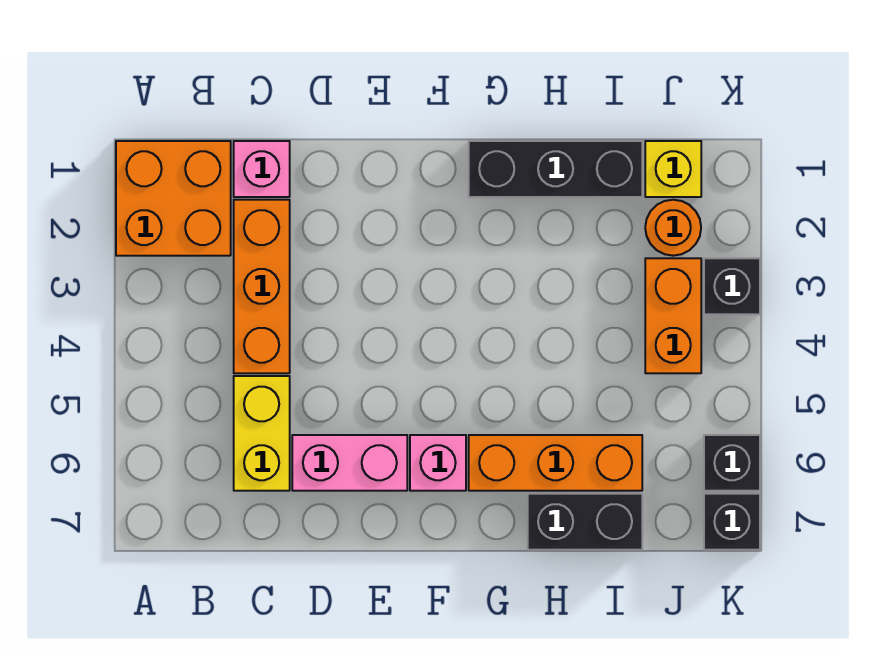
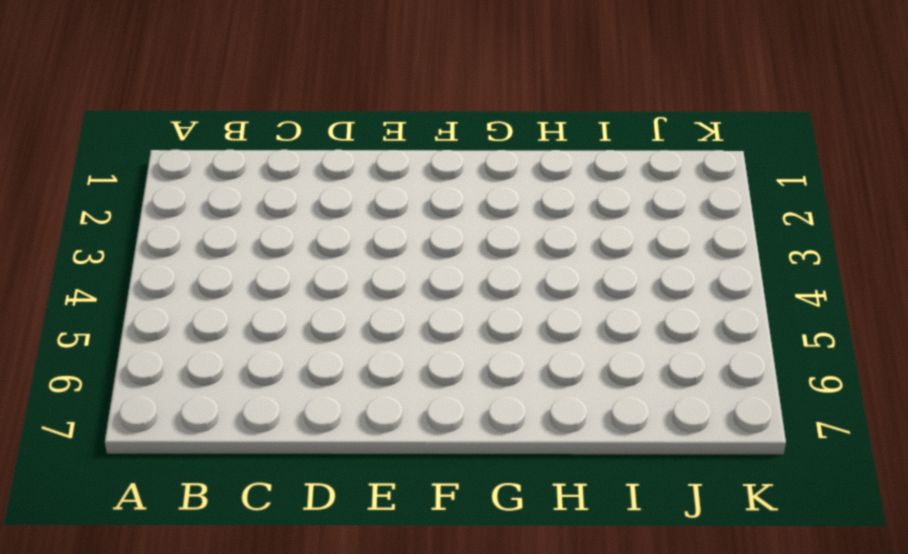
none -> orange 2x2 brick [116,141,231,256]
none -> pink 1x1 brick [234,141,290,197]
none -> orange 1x3 brick [234,200,290,373]

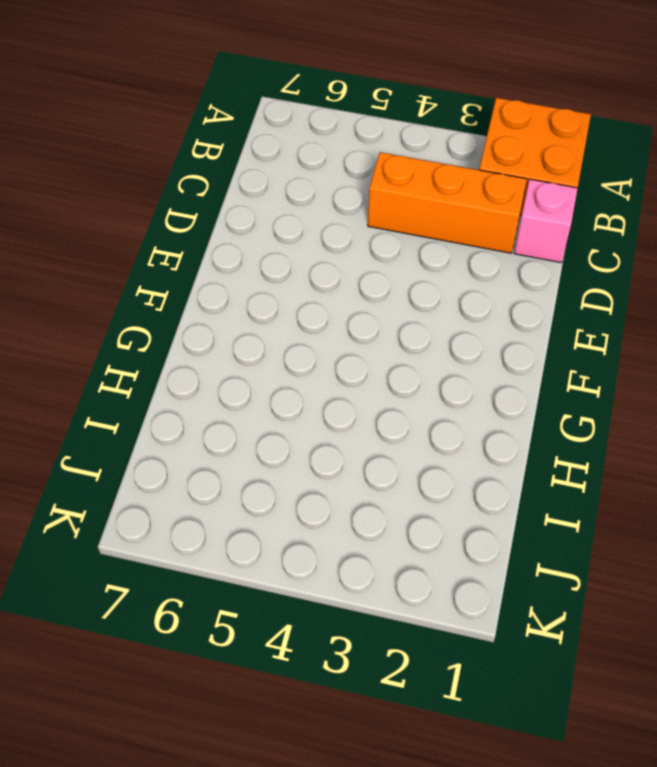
none -> yellow 1x2 brick [234,376,290,491]
none -> pink 1x2 brick [292,435,407,491]
none -> pink 1x1 brick [410,435,466,491]

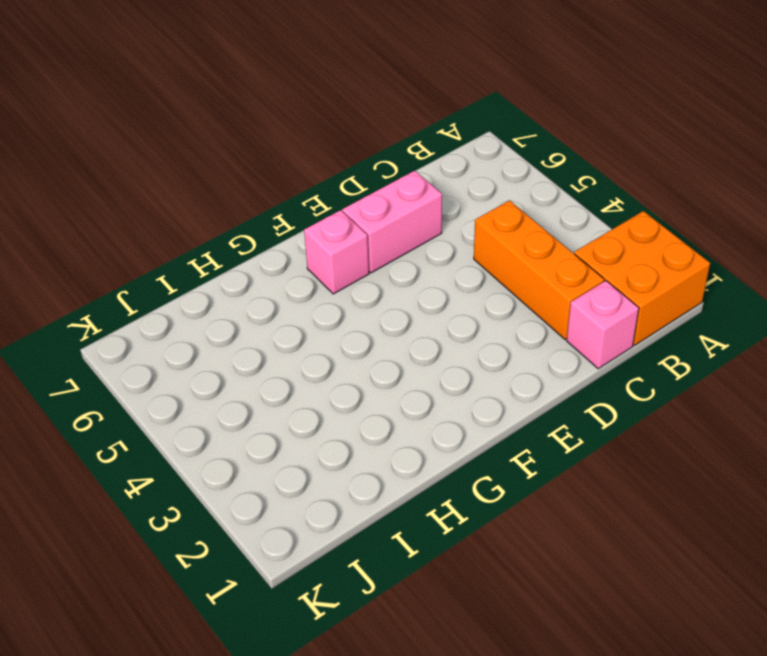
none -> yellow 1x2 brick [234,376,290,491]
none -> black 1x3 brick [469,141,642,197]
none -> orange 1x3 brick [469,435,642,491]

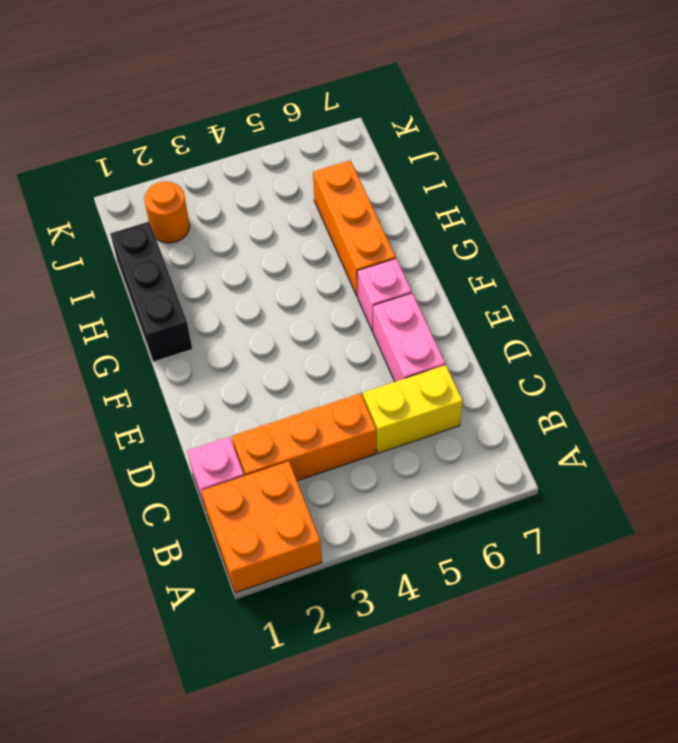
none -> black 1x2 brick [528,494,642,550]
none -> yellow 1x1 brick [645,141,701,197]
none -> orange 1x2 brick [645,258,701,373]

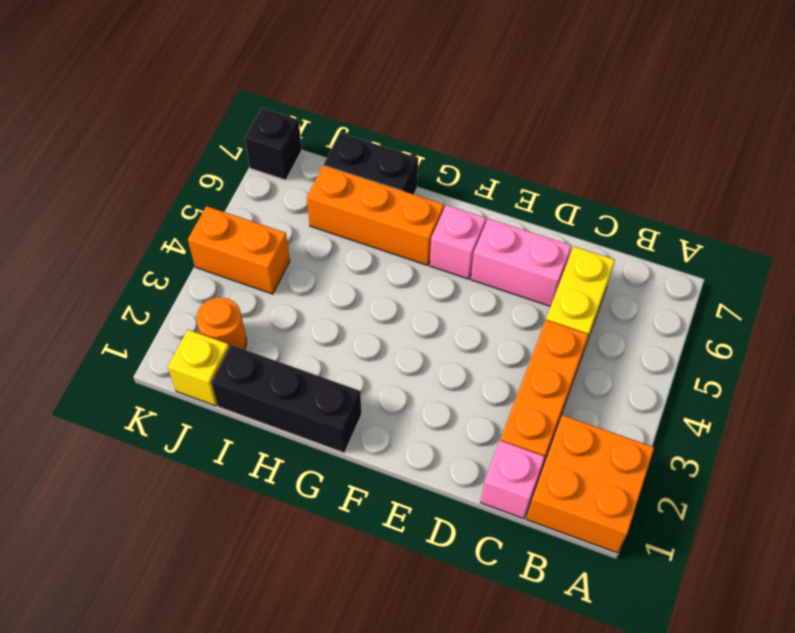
orange 1x2 brick [188,206,290,294] -> orange 1x2 brick turned to [645,258,701,373]
none -> black 1x1 brick [704,258,760,314]
none -> black 1x1 brick [704,435,760,491]

